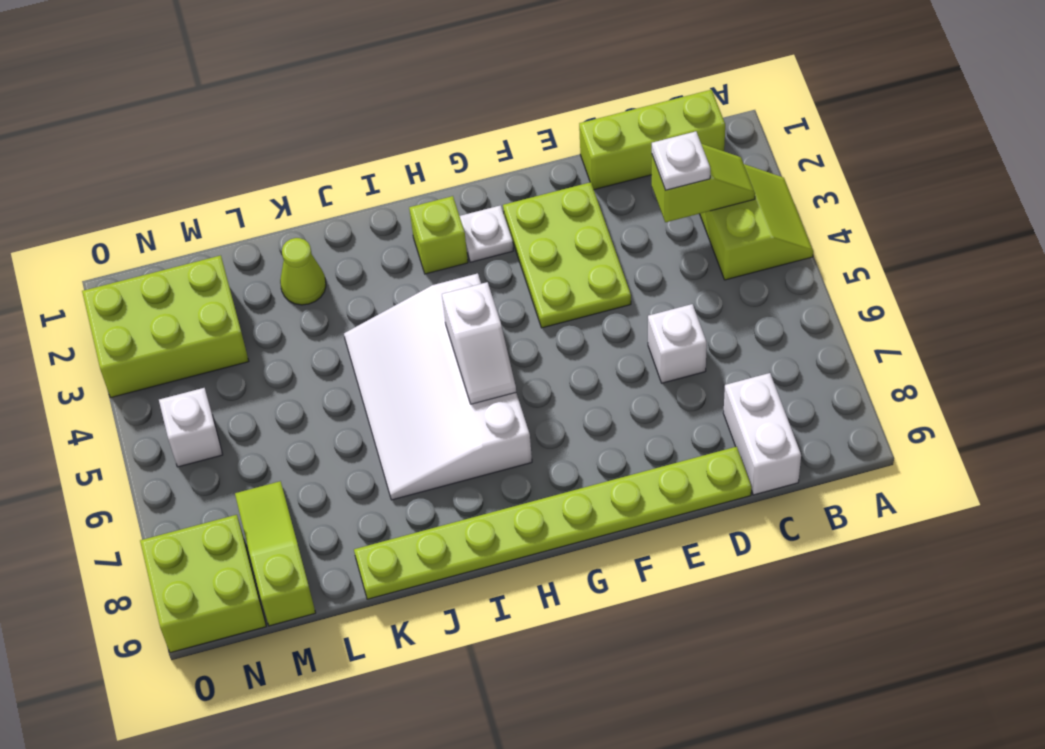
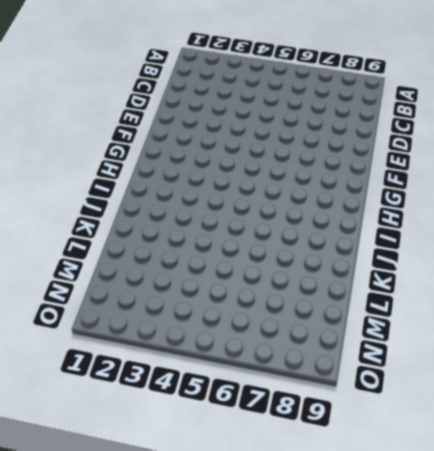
none -> lime 2x2 slope [700,164,813,280]
none -> lime 1x3 brick [579,90,725,190]
none -> white 1x2 brick [723,373,801,495]

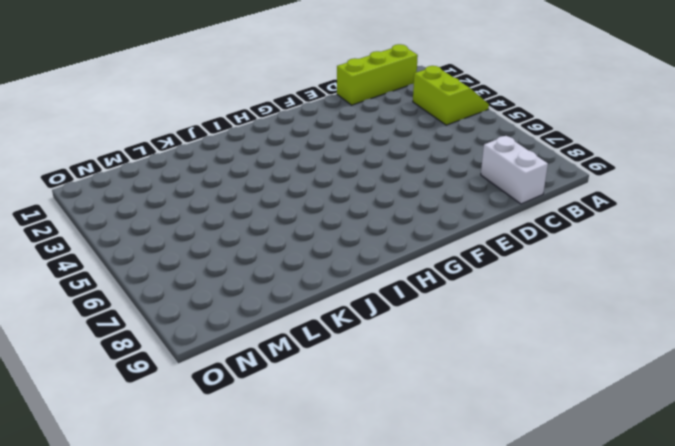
none -> white 1x1 brick [648,304,707,383]
none -> lime 1x8 plate [354,447,752,599]
none -> lime 2x3 plate [503,182,631,328]

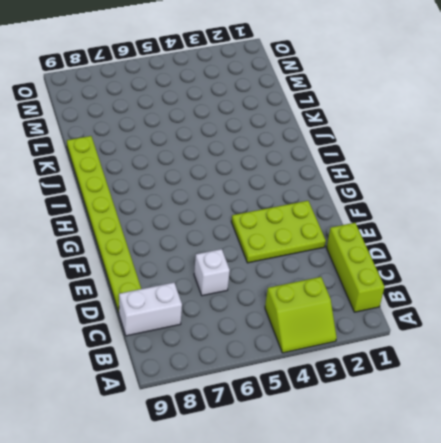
none -> white 1x1 plate [460,205,513,262]
none -> lime 1x1 brick [409,196,468,274]
none -> white 3x4 slope [344,273,532,500]

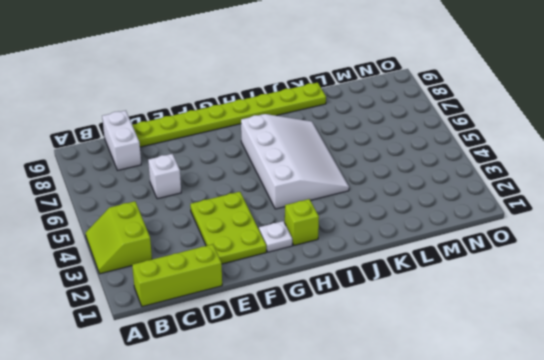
none -> lime 1x1 cone [280,238,326,305]
none -> lime 2x3 brick [82,255,249,398]
none -> lime 1x3 slope [235,481,316,626]

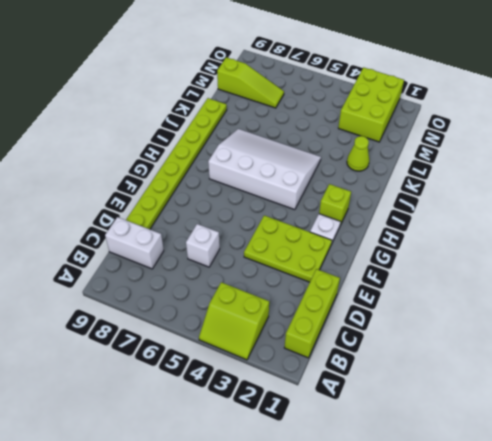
none -> white 1x1 brick [159,388,223,467]
none -> lime 2x2 brick [140,515,266,653]
none -> lime 1x2 slope [652,144,755,222]

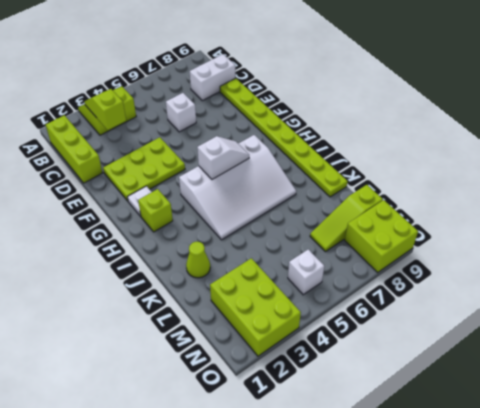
none -> white 1x1 plate [652,131,710,190]

